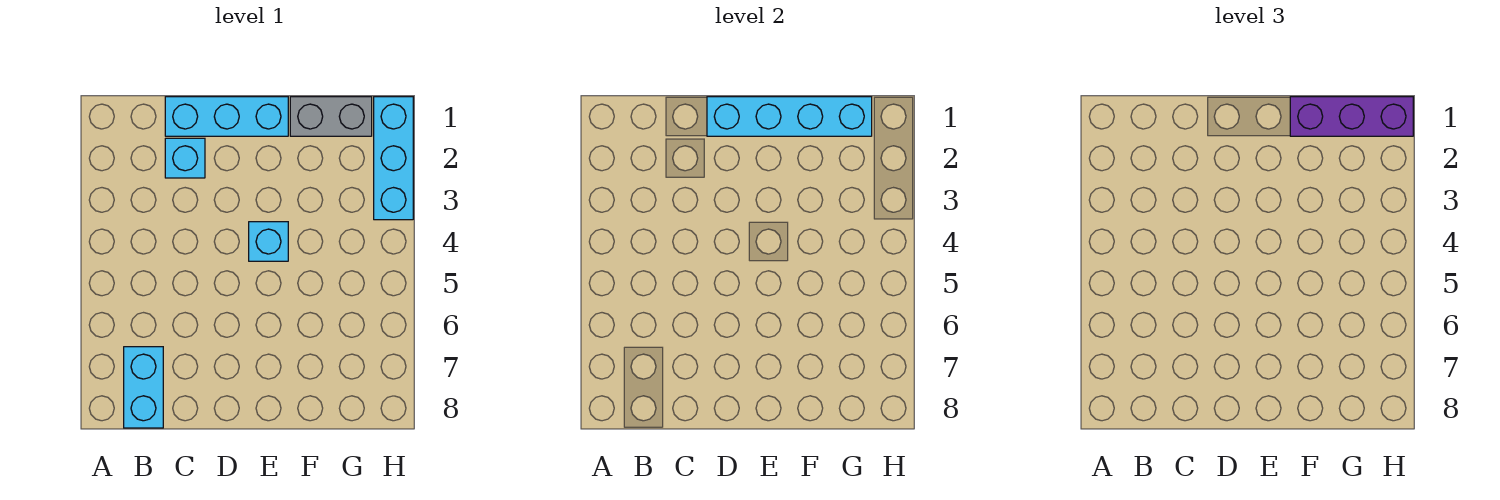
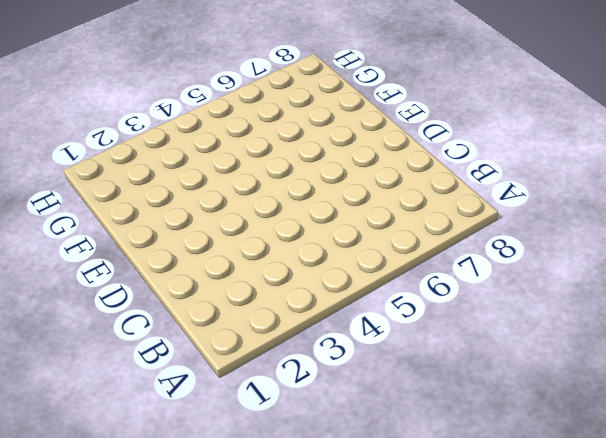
none -> cyan 1x2 brick [124,347,163,428]
none -> cyan 1x3 brick [165,97,288,136]

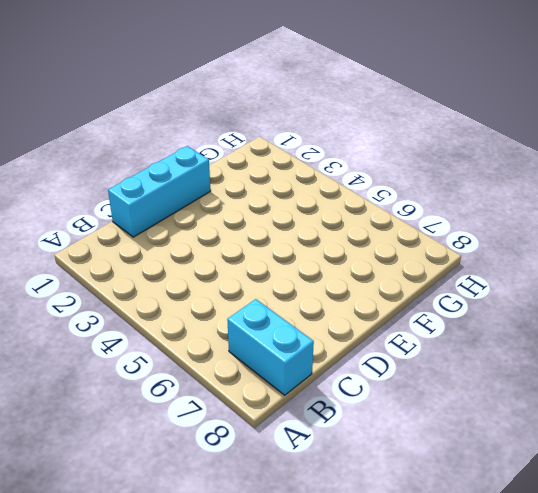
none -> cyan 1x1 brick [165,138,205,178]
none -> cyan 1x1 brick [249,222,288,261]

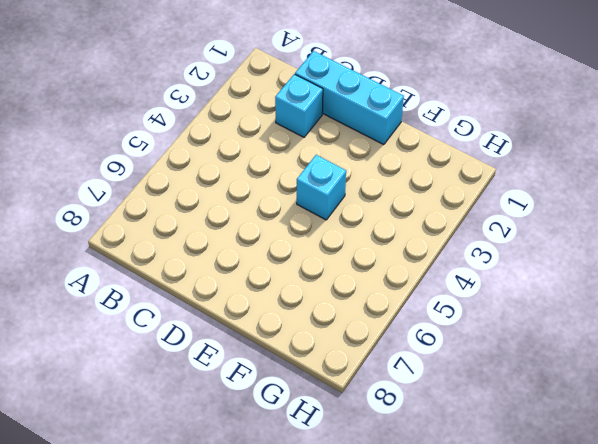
none -> cyan 1x2 brick [124,347,163,428]
none -> grey 1x2 brick [290,97,372,136]

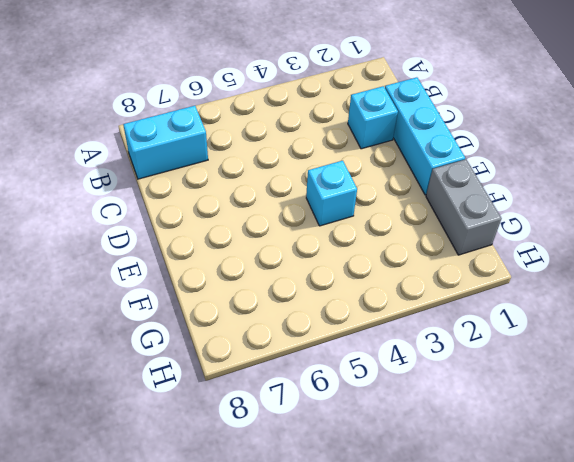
none -> cyan 1x3 brick [374,97,413,220]
none -> cyan 1x4 brick [707,97,872,136]

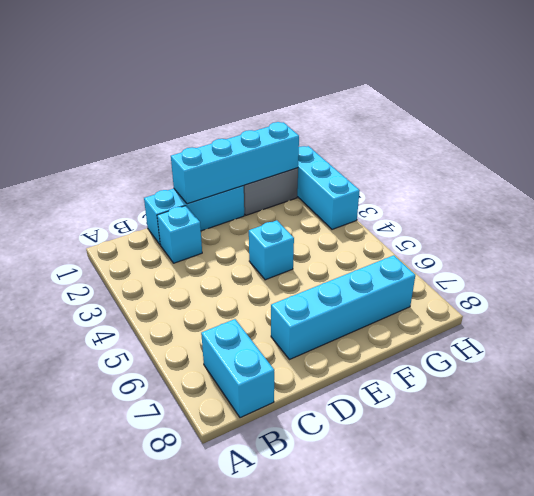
cyan 1x4 brick [271,255,415,360] -> none
none -> purple 1x3 brick [1290,97,1413,136]

